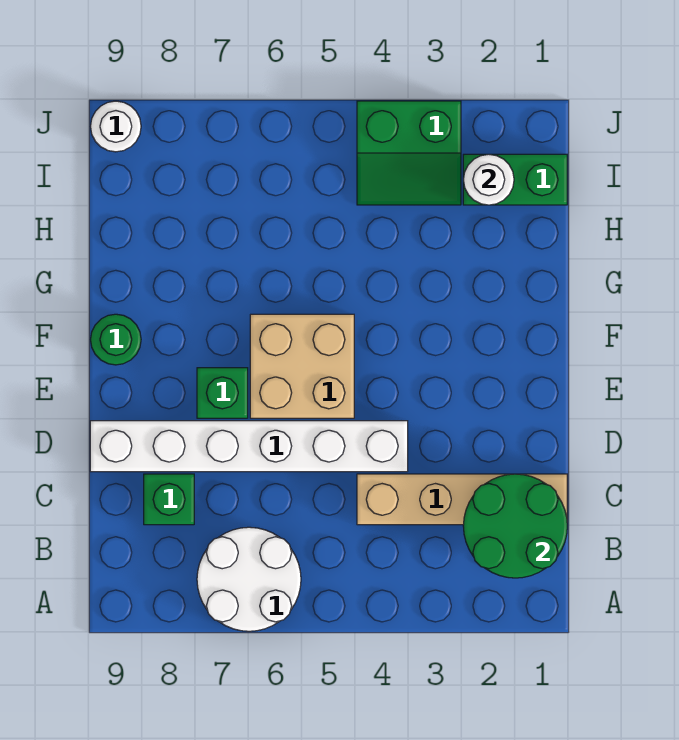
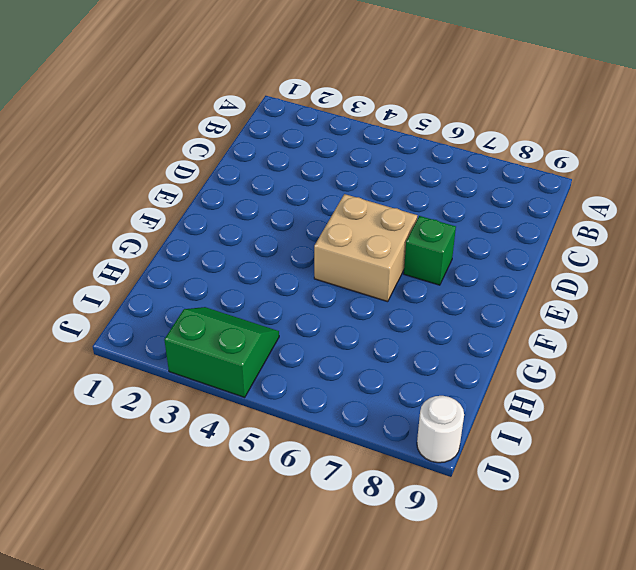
none -> white 2x2 round brick [197,527,301,631]
none -> tan 1x4 brick [357,474,567,525]
none -> green 1x1 brick [144,474,194,525]

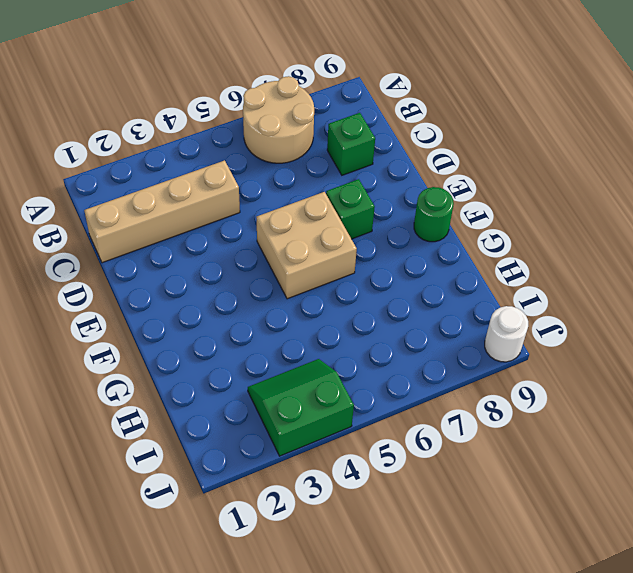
tan 2x2 round brick [243,76,314,163] -> white 2x2 round brick [197,527,301,631]
none -> white 1x6 brick [90,421,408,472]
none -> green 1x2 brick [463,154,567,205]
none -> green 2x2 round brick [463,474,567,578]

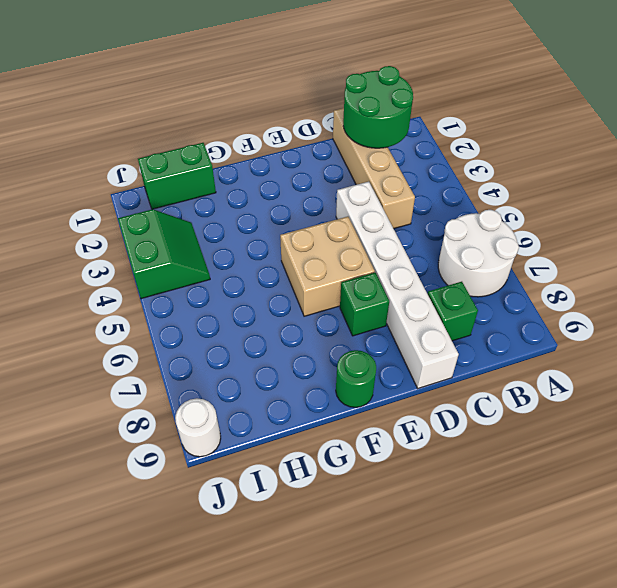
green 1x2 brick [138,143,216,209] -> green 1x2 brick turned to [463,154,567,205]
none -> white 1x1 round brick [463,154,514,205]

